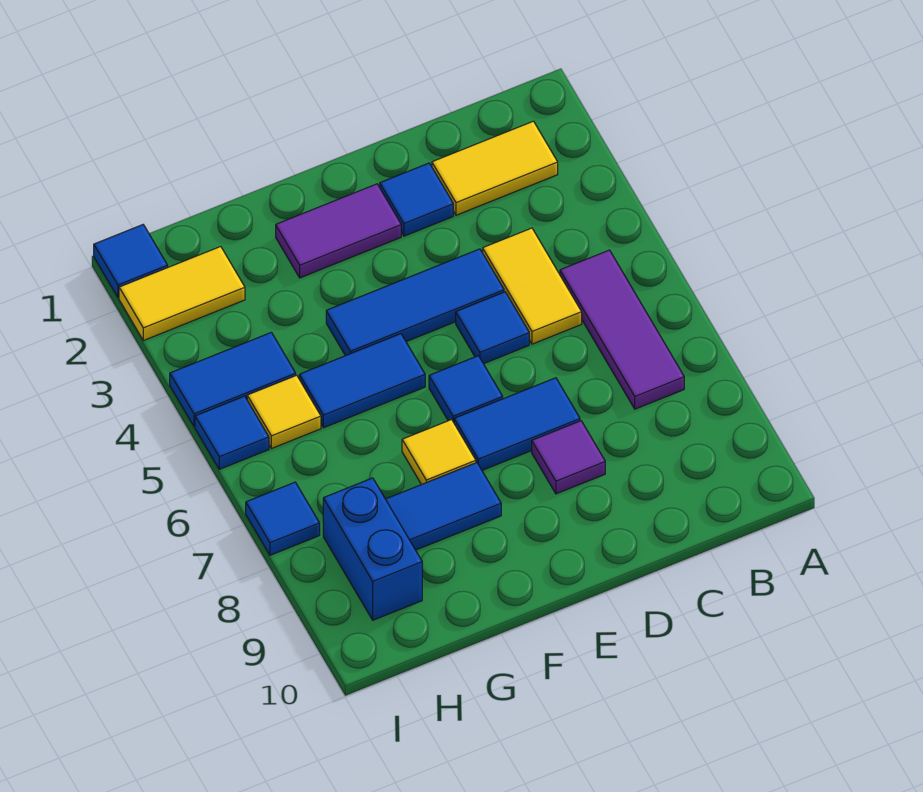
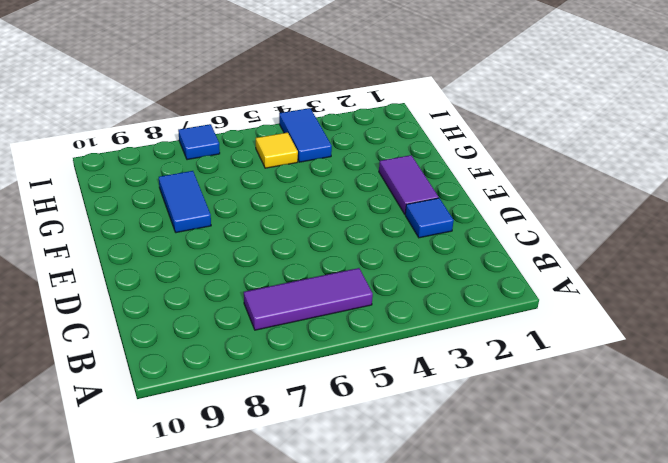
none -> yellow 1x2 tile [432,121,558,215]
none -> yellow 1x2 tile [483,228,582,344]
none -> blue 1x3 tile [326,249,504,356]

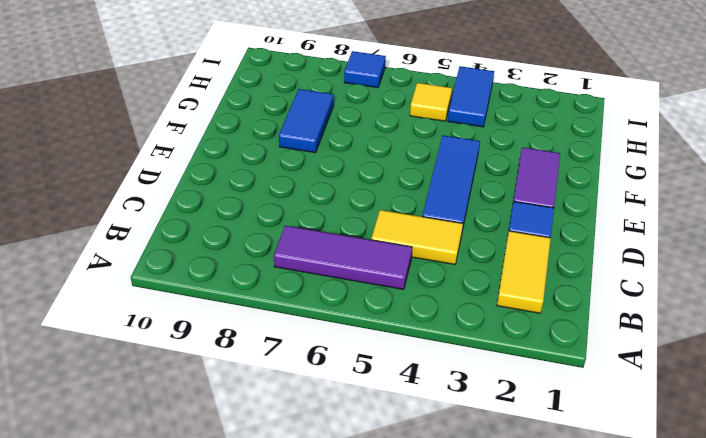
none -> blue 1x1 tile [456,292,529,364]
none -> blue 1x2 tile [454,378,580,470]
none -> purple 1x1 tile [532,421,605,494]

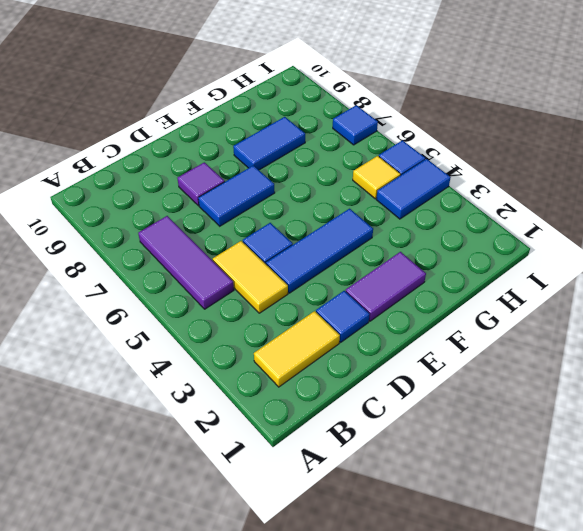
none -> blue 1x1 tile [429,356,503,422]
none -> blue 1x2 tile [299,334,425,428]
none -> yellow 1x1 tile [402,419,476,485]

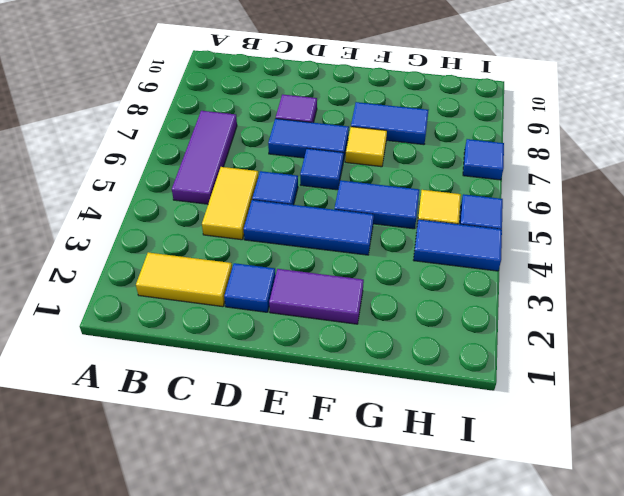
none -> yellow 1x2 tile [119,247,245,341]
none -> blue 1x2 brick [323,478,422,620]
none -> blue 1x1 tile [94,225,168,298]

